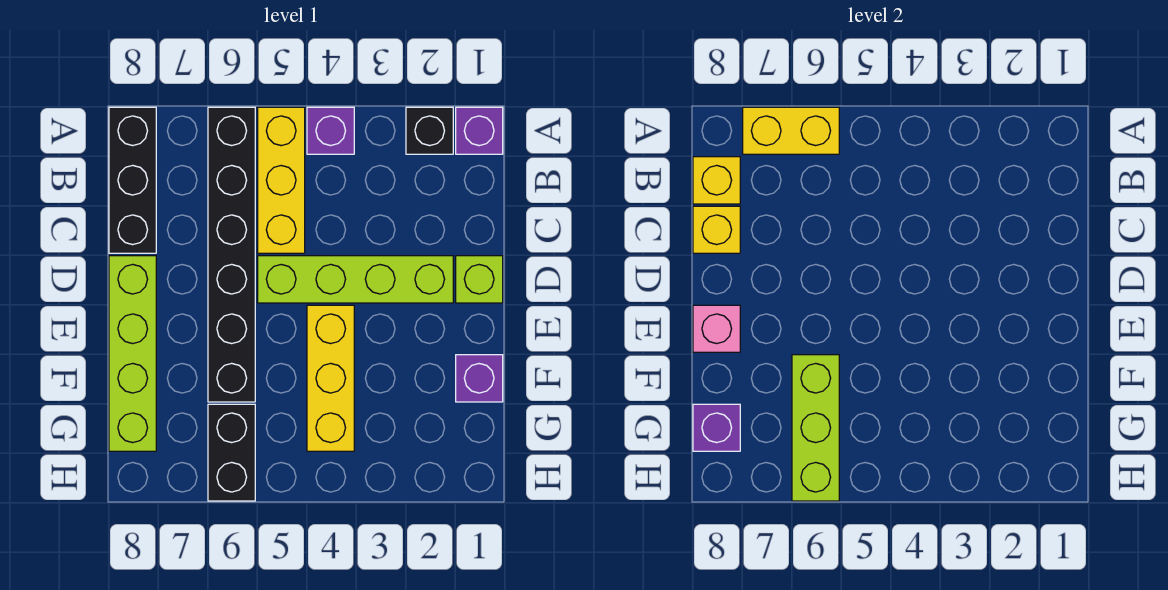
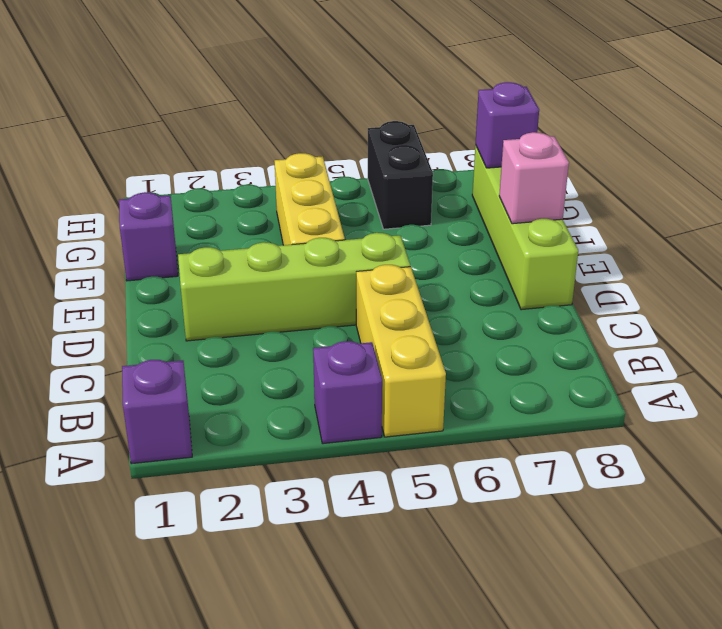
none -> black 1x1 brick [406,107,453,154]
none -> black 1x6 brick [208,107,255,402]
none -> black 1x3 brick [109,107,156,253]

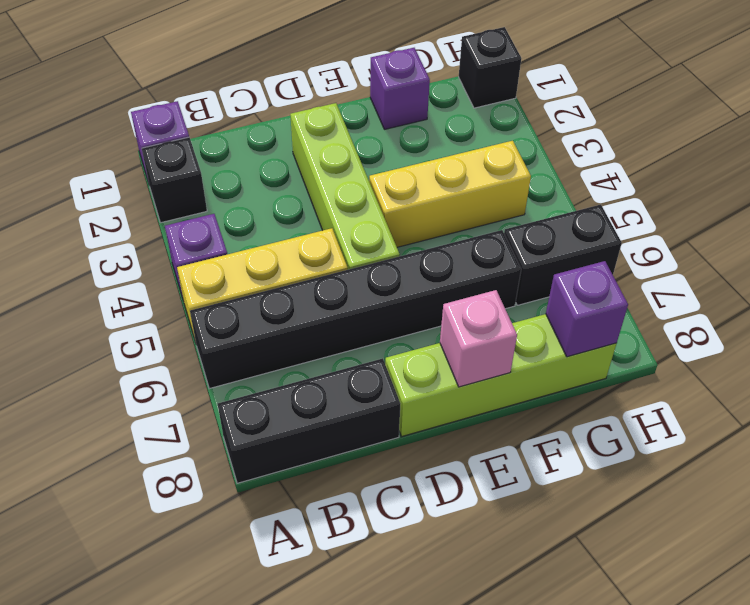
black 1x1 brick [459,27,521,108] -> none
none -> lime 1x1 brick [456,256,503,303]
none -> yellow 1x2 brick [743,107,839,154]
none -> yellow 1x1 brick [693,157,740,204]

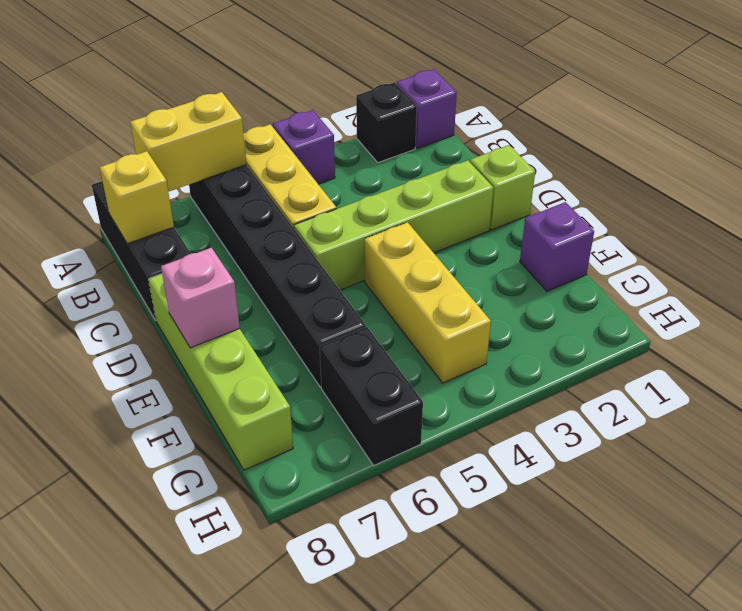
none -> yellow 1x1 brick [693,206,740,253]
none -> lime 1x3 brick [792,355,839,501]
none -> purple 1x1 brick [693,404,740,451]

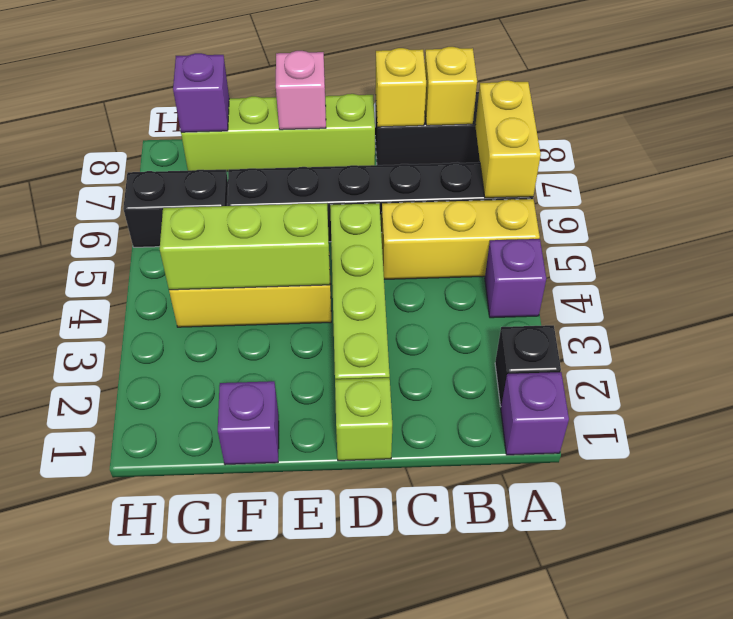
lime 1x3 brick [160,203,330,290] -> lime 1x3 brick moved to [792,355,839,501]

